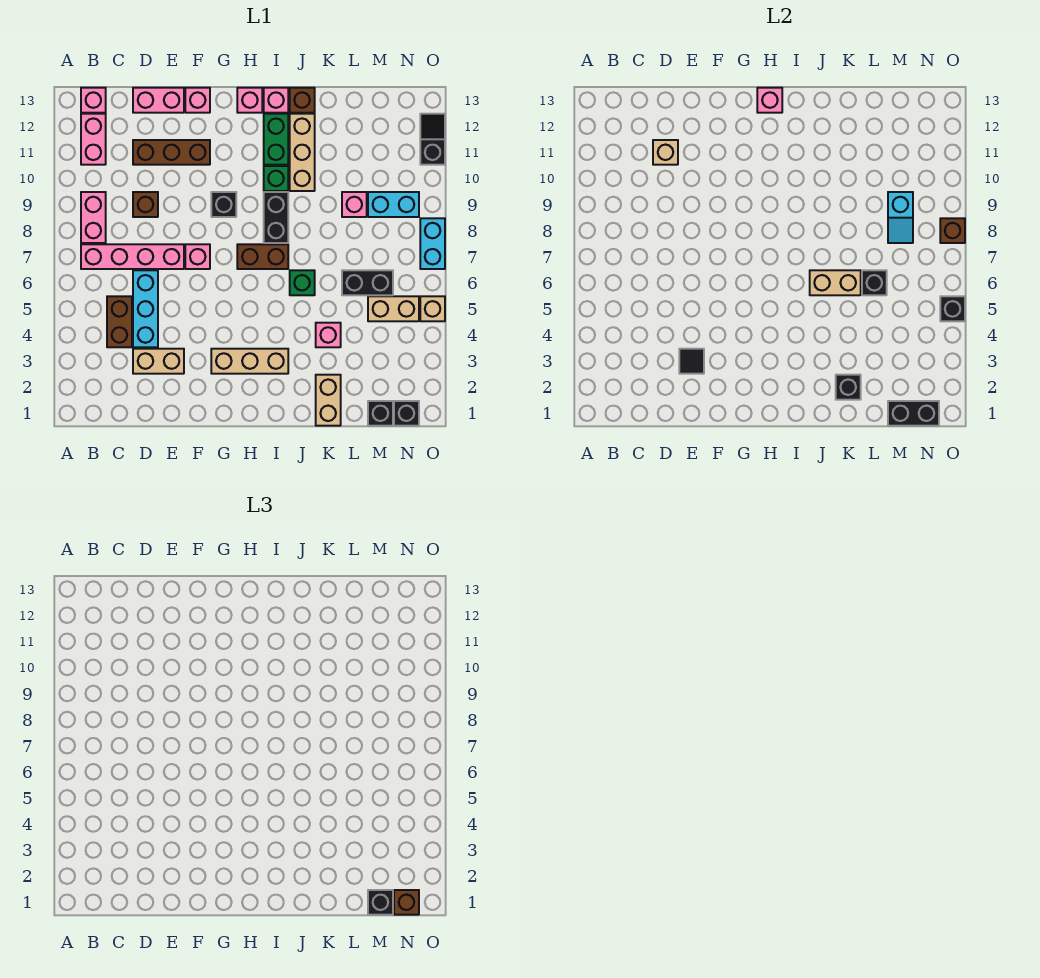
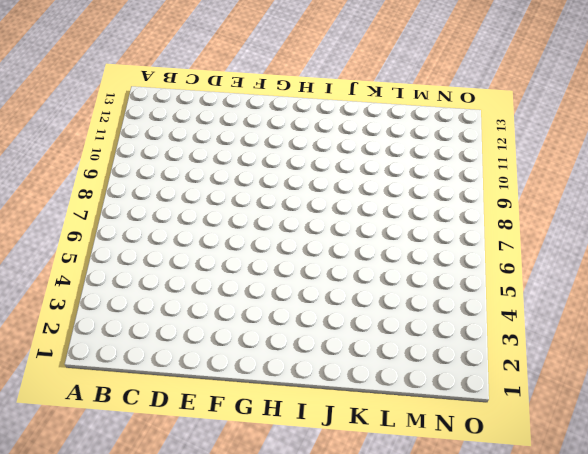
none -> pink 1x4 brick [81,244,184,269]
none -> pink 1x2 brick [81,192,106,243]
none -> pink 1x2 brick [81,114,106,165]
none -> pink 1x1 brick [81,88,106,113]

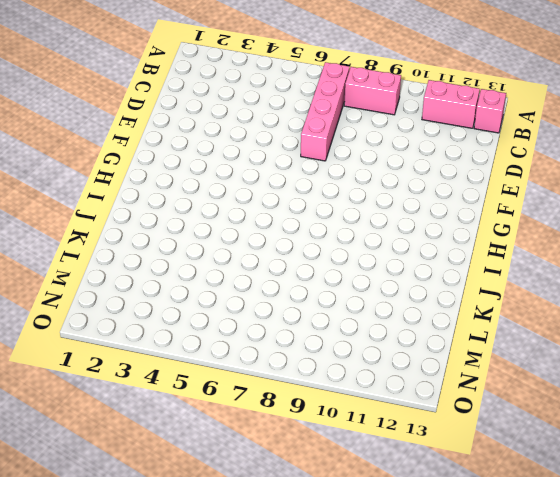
none -> brown 1x2 brick [107,296,132,347]
none -> tan 1x2 brick [133,349,184,374]
none -> cyan 1x3 brick [133,270,158,347]
none -> brown 1x1 brick [133,192,158,217]

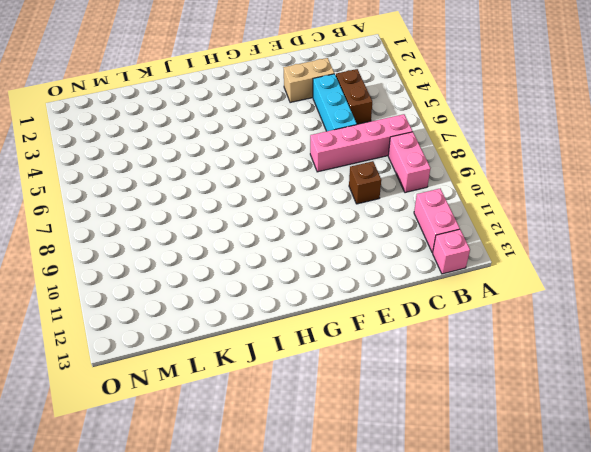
none -> brown 1x3 brick [133,140,210,165]
none -> pink 1x2 brick [133,88,184,113]
none -> pink 1x1 brick [185,244,210,269]
none -> pink 1x1 brick [185,88,210,113]

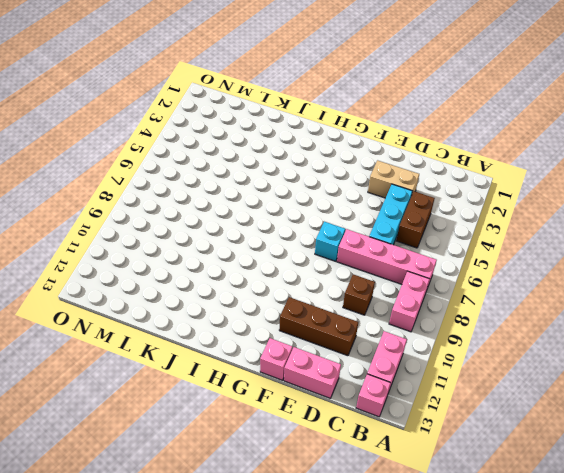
cyan 1x1 brick [315,222,345,261] -> pink 1x1 brick [185,244,210,269]
none -> tan 1x3 brick [211,349,288,374]
none -> black 1x1 brick [211,192,236,217]
none -> brown 1x2 brick [237,244,288,269]
none -> pink 1x1 brick [237,88,262,113]

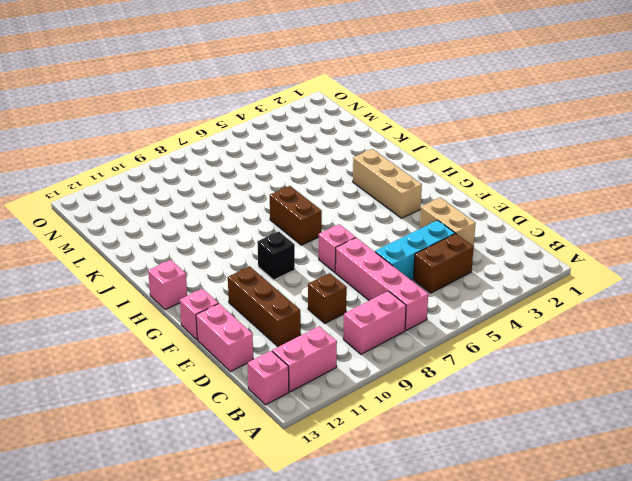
none -> black 1x2 brick [264,192,288,243]
none -> green 1x1 brick [264,166,288,191]
none -> green 1x2 brick [264,114,288,165]
none -> pink 1x1 brick [264,88,288,113]

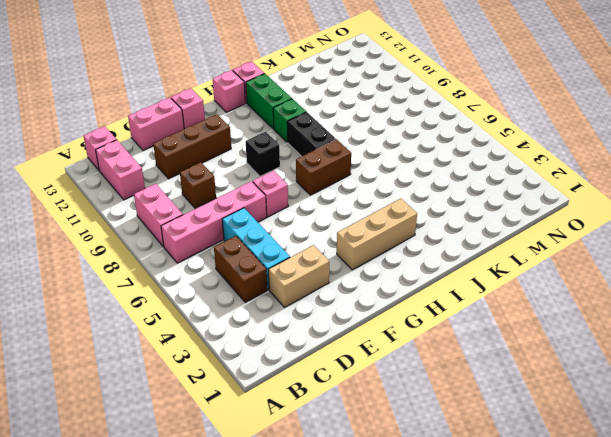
none -> green 1x1 brick [290,270,315,295]
none -> tan 1x3 brick [290,114,315,191]
none -> brown 1x1 brick [290,88,315,113]
none -> tan 1x2 brick [316,375,341,426]

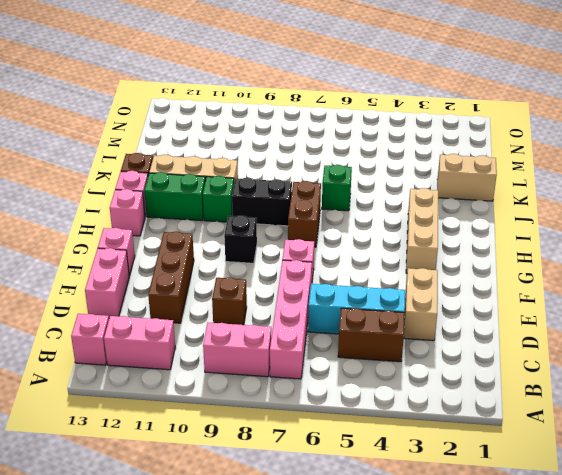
none -> pink 1x1 brick [316,323,341,347]
none -> black 1x2 brick [342,270,393,295]
none -> pink 1x1 brick [342,192,367,217]
none -> black 1x1 brick [368,401,393,426]

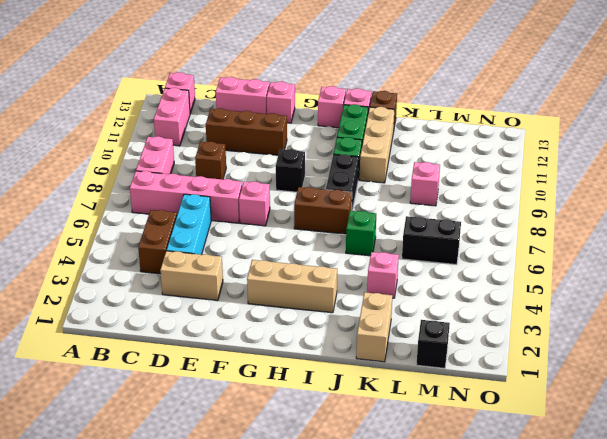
none -> tan 1x2 brick [368,296,419,321]
none -> cyan 1x2 brick [368,192,419,217]
none -> black 1x1 brick [394,401,419,426]
none -> tan 1x1 brick [420,296,445,321]

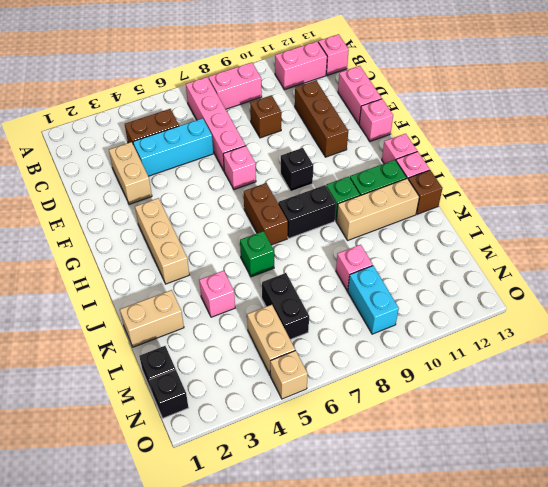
none -> cyan 1x2 brick [420,218,445,269]
none -> black 1x2 slope [420,114,445,165]
none -> tan 1x1 brick [653,140,678,165]
none -> black 1x1 tile [679,349,704,374]

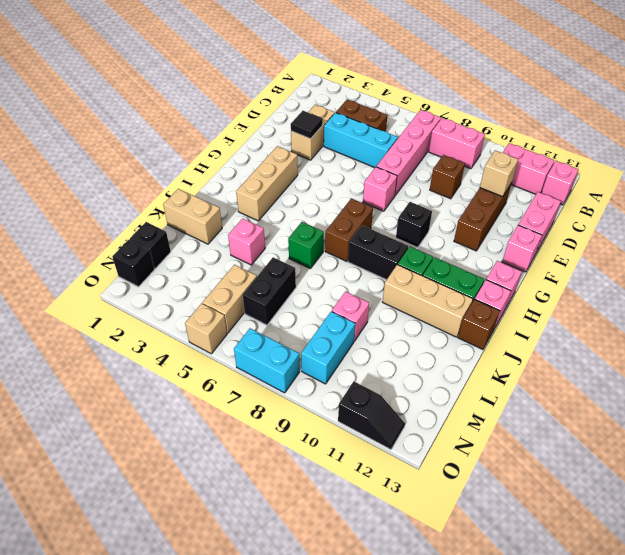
none -> pink 1x1 brick [757,88,782,113]
none -> tan 1x2 brick [810,270,861,295]
none -> black 1x1 brick [836,375,861,400]
none -> black 1x1 brick [862,270,887,295]

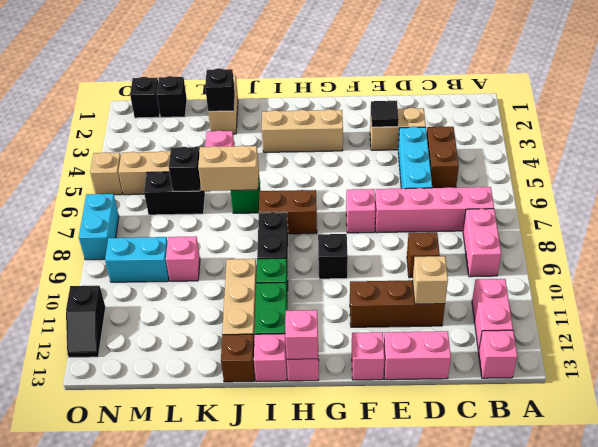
none -> black 1x2 brick [888,401,939,426]
none -> cyan 1x2 slope [888,192,913,243]
none -> black 1x1 brick [940,296,965,321]
none -> brown 1x1 brick [940,218,965,243]

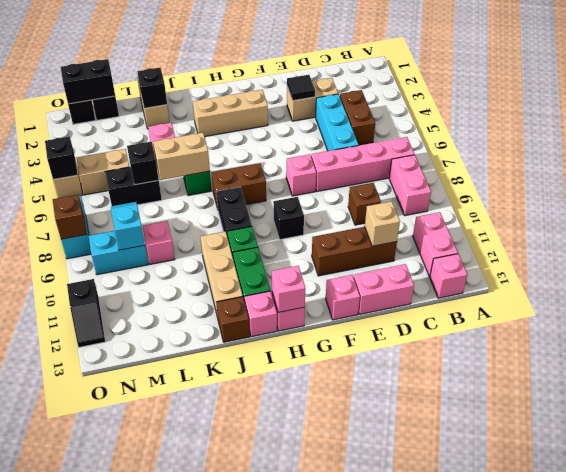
none -> black 1x1 brick [368,890,393,915]
none -> brown 1x1 brick [394,890,419,915]

